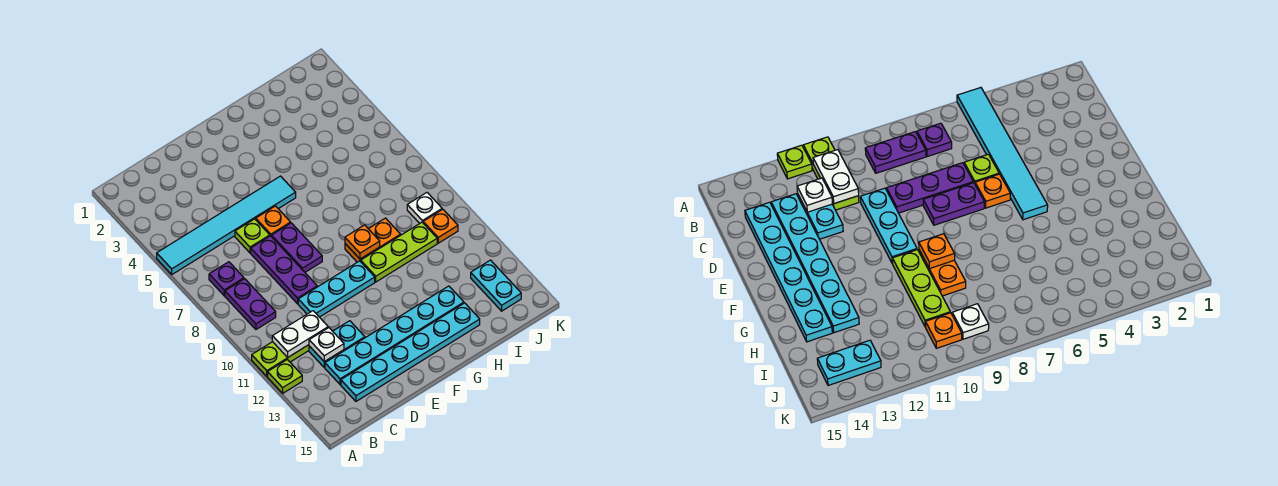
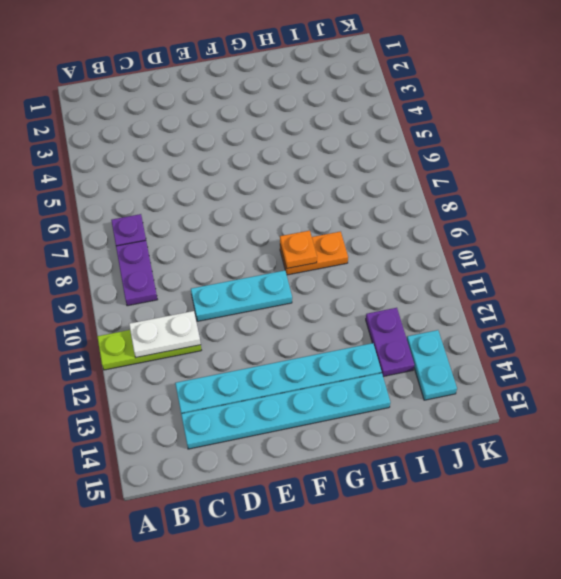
purple 1x2 plate [366,308,414,377] -> purple 1x2 plate moved to [272,223,322,272]
none -> cyan 1x6 tile [157,176,296,274]
none -> lime 1x1 plate [268,360,302,393]
none -> cyan 1x2 plate [309,321,365,367]

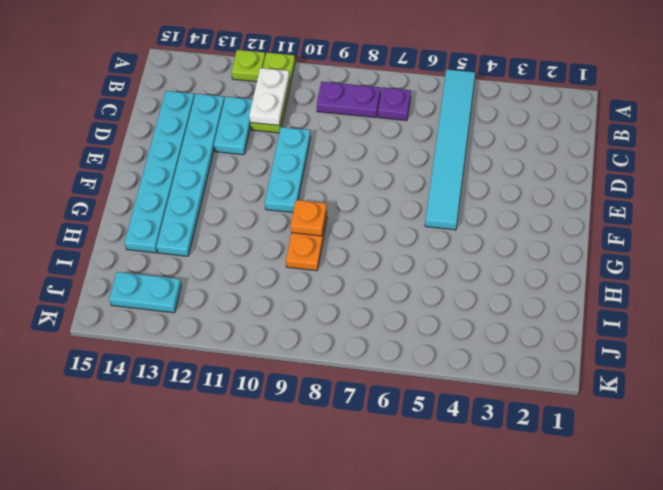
none -> lime 1x1 plate [235,219,270,253]
none -> purple 1x3 plate [251,236,317,304]
none -> orange 1x1 plate [256,206,291,237]

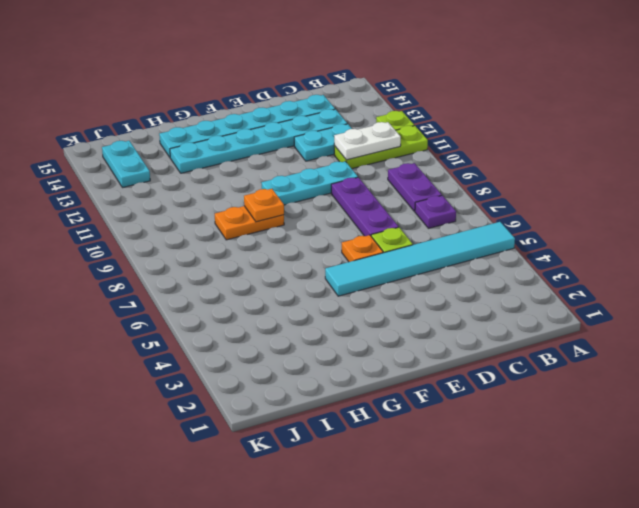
none -> purple 1x2 plate [272,223,322,272]
none -> lime 1x3 plate [361,222,437,282]
none -> white 1x1 plate [407,193,442,223]

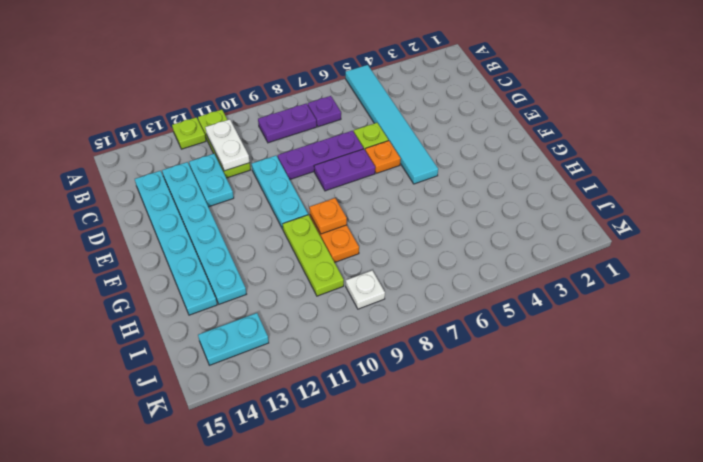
none -> orange 1x1 plate [423,209,458,243]
none -> white 1x1 plate [309,328,344,362]

